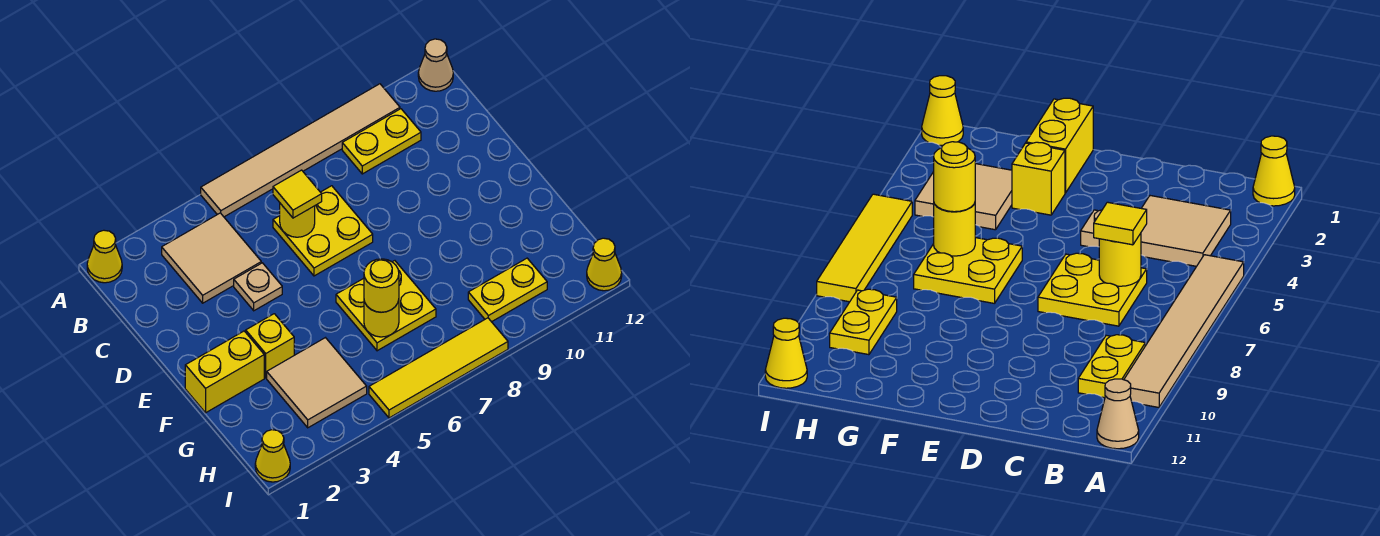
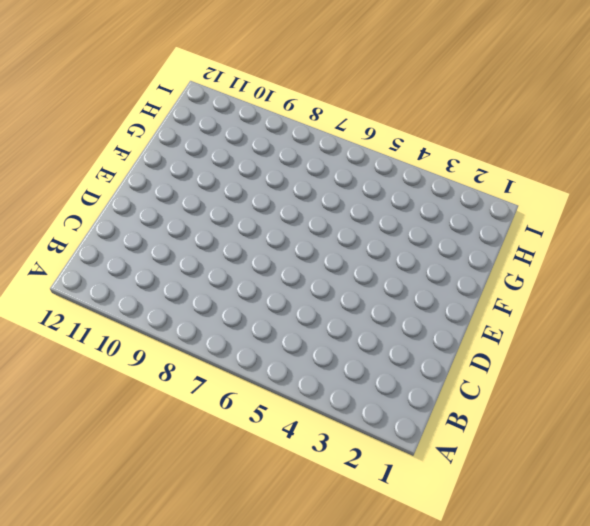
none -> yellow 1x1 cone [87,230,122,283]
none -> tan 1x6 tile [201,84,400,217]
none -> tan 1x1 cone [418,39,453,91]

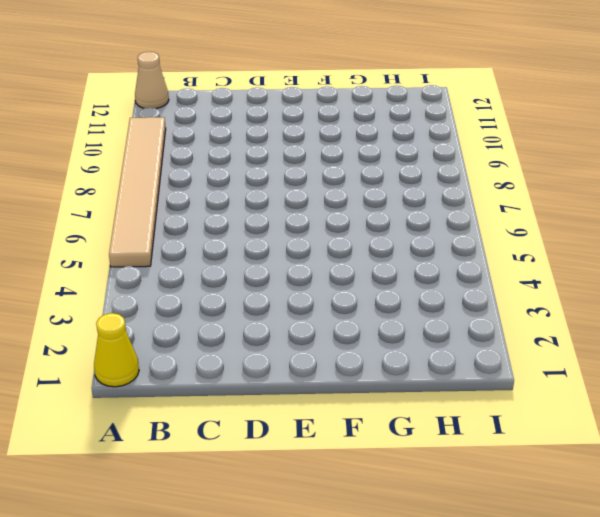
none -> tan 2x2 tile [162,213,261,303]
none -> yellow 1x2 plate [342,109,421,174]
none -> yellow 2x2 plate [273,186,373,276]

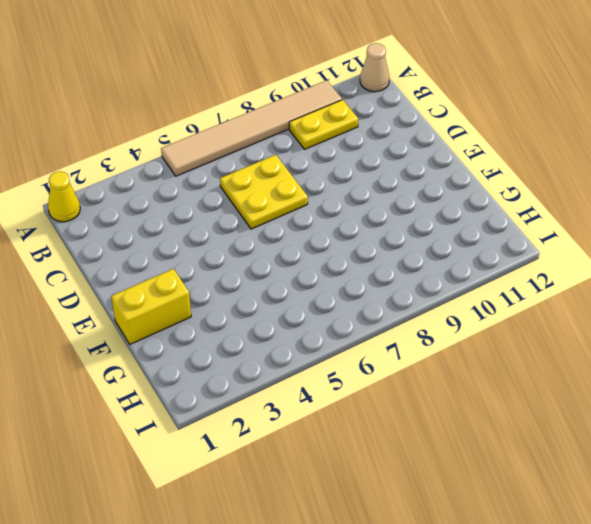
none -> tan 2x2 tile [162,213,261,303]
none -> tan 1x1 plate [234,263,282,311]
none -> yellow 1x1 brick [246,314,294,378]

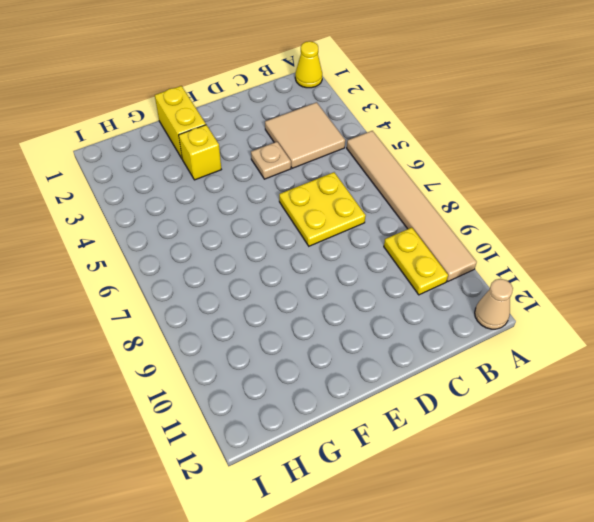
none -> yellow 2x2 plate [336,261,436,351]
none -> tan 2x2 tile [267,338,367,428]
none -> yellow 1x2 plate [468,258,547,322]

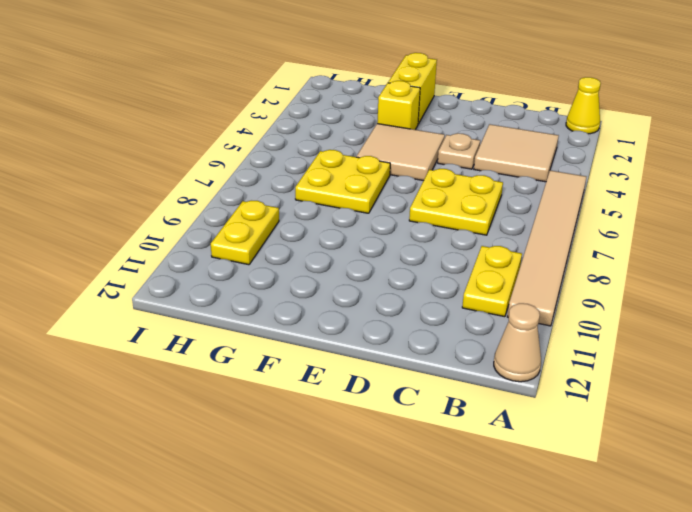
tan 2x2 tile [356,124,445,181] -> tan 2x2 tile moved to [267,338,367,428]
none -> yellow 1x1 cone [255,430,290,482]
none -> yellow 1x4 tile [369,318,508,418]
none -> yellow 1x1 cone [587,238,622,291]

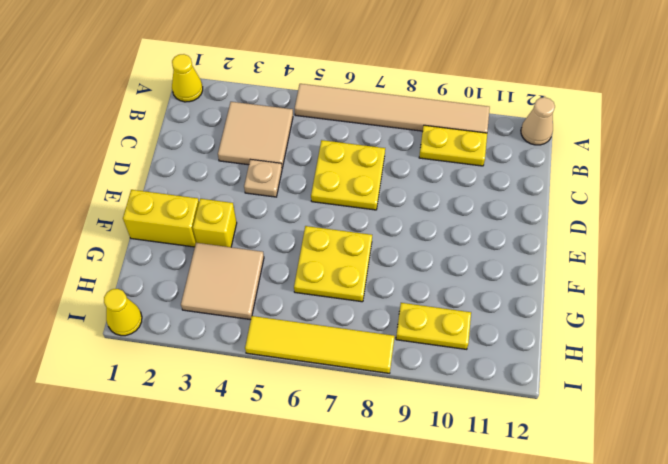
none -> yellow 1x1 cone [587,238,622,291]
none -> yellow 1x1 round brick [280,203,315,237]
none -> yellow 1x1 round brick [364,300,399,337]

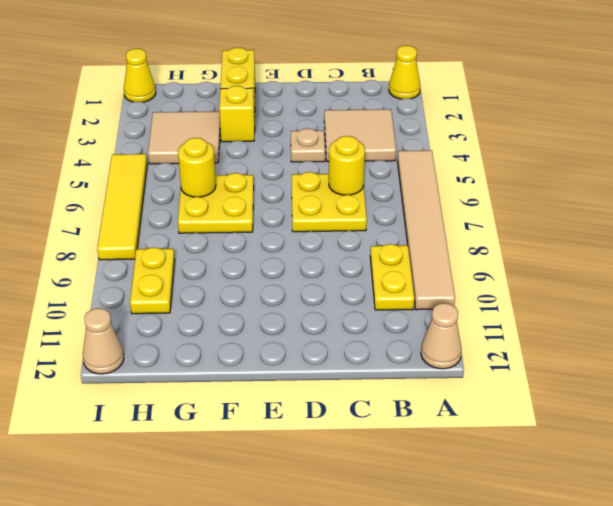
tan 1x1 cone [83,308,124,374] -> yellow 1x1 cone [587,238,622,291]
none -> yellow 1x1 tile [273,170,322,218]
none -> yellow 1x1 round brick [364,259,399,312]

